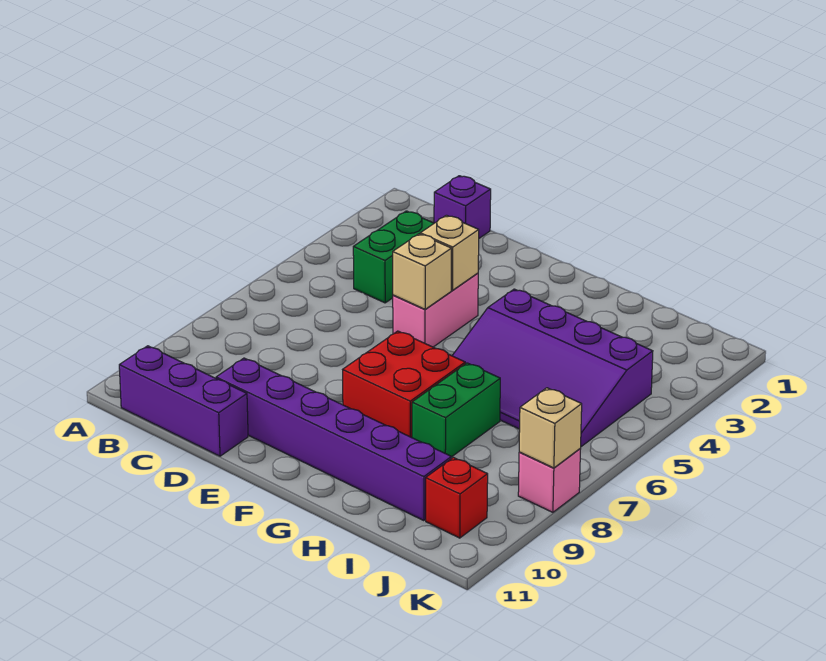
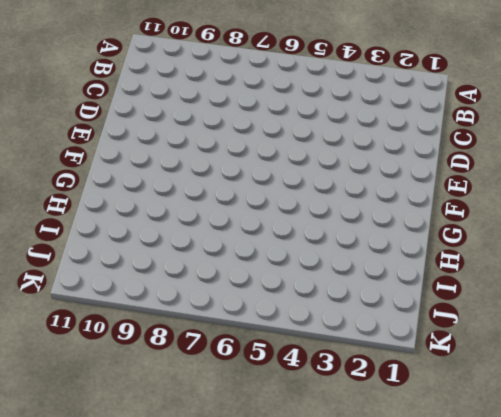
none -> purple 1x3 brick [119,346,248,456]
none -> purple 1x1 brick [434,176,491,238]
none -> green 1x2 brick [353,211,434,303]

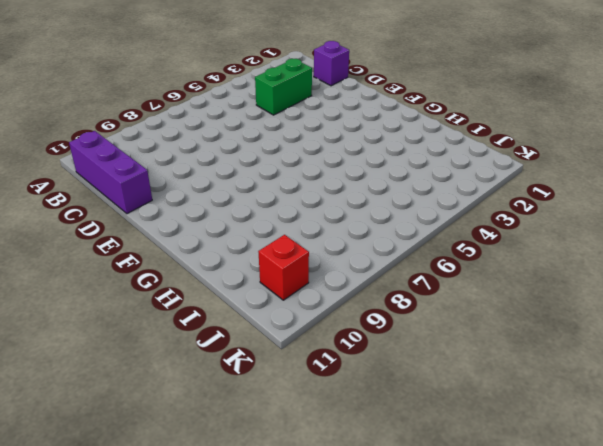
none -> purple 1x6 brick [216,358,451,521]
none -> pink 1x2 brick [393,273,478,347]
none -> red 2x2 brick [343,331,465,438]

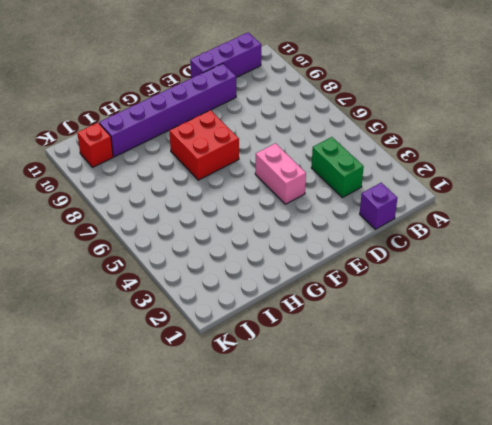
none -> purple 3x4 slope [452,289,653,447]
none -> green 1x2 brick [412,363,500,457]
none -> pink 1x1 brick [518,449,580,512]

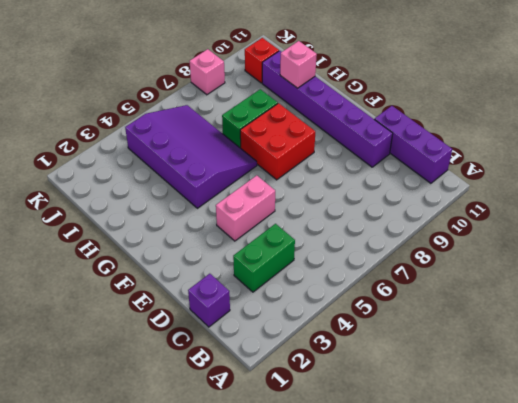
pink 1x1 brick [280,41,317,88] -> none
none -> tan 1x1 brick [420,215,479,290]
none -> tan 1x1 brick [393,234,452,309]
none -> tan 1x1 brick [519,388,582,468]

